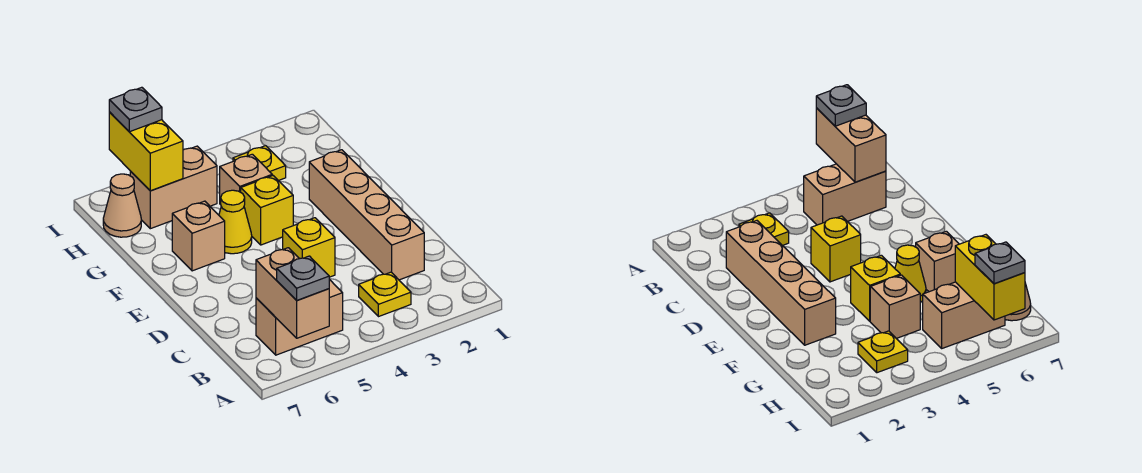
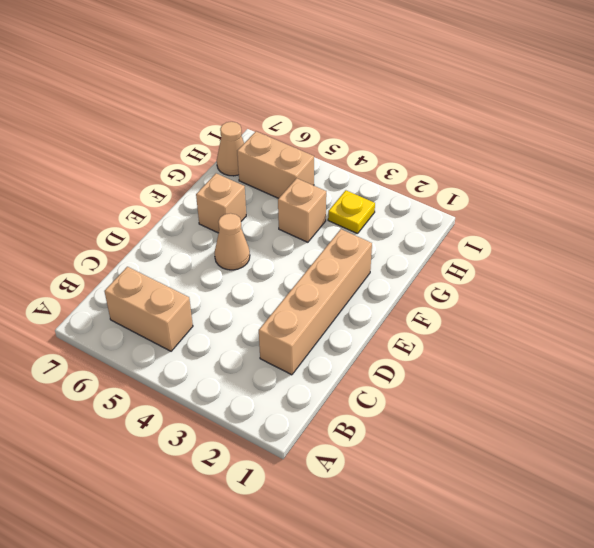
tan 1x1 cone [215,213,250,270] -> none
none -> yellow 1x1 plate [359,272,411,317]
none -> yellow 1x1 brick [283,218,335,277]
none -> yellow 1x1 brick [241,176,293,245]

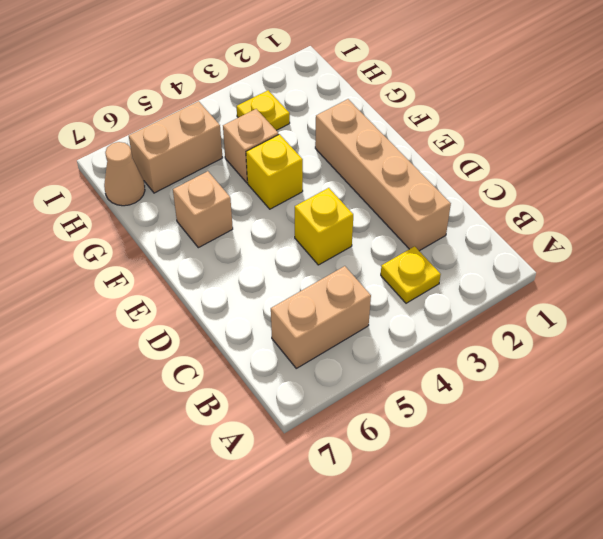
none -> yellow 1x1 cone [219,190,252,254]
none -> tan 1x2 brick [256,248,329,338]
none -> yellow 1x2 brick [109,112,183,191]

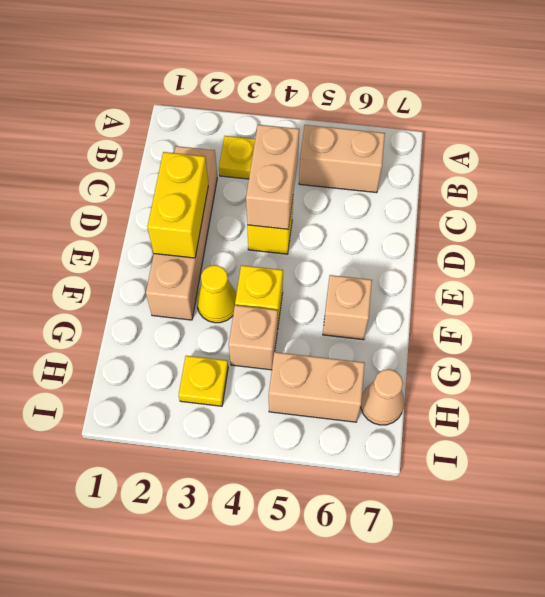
tan 1x2 brick [246,125,299,229] -> tan 1x2 brick moved to [256,248,329,338]
yellow 1x2 brick [148,152,208,258] -> yellow 1x2 brick moved to [109,112,183,191]
yellow 1x1 cone [197,265,236,323] -> yellow 1x1 cone moved to [219,190,252,254]
none -> grey 1x1 plate [277,256,329,300]
none -> grey 1x1 plate [109,87,162,132]

